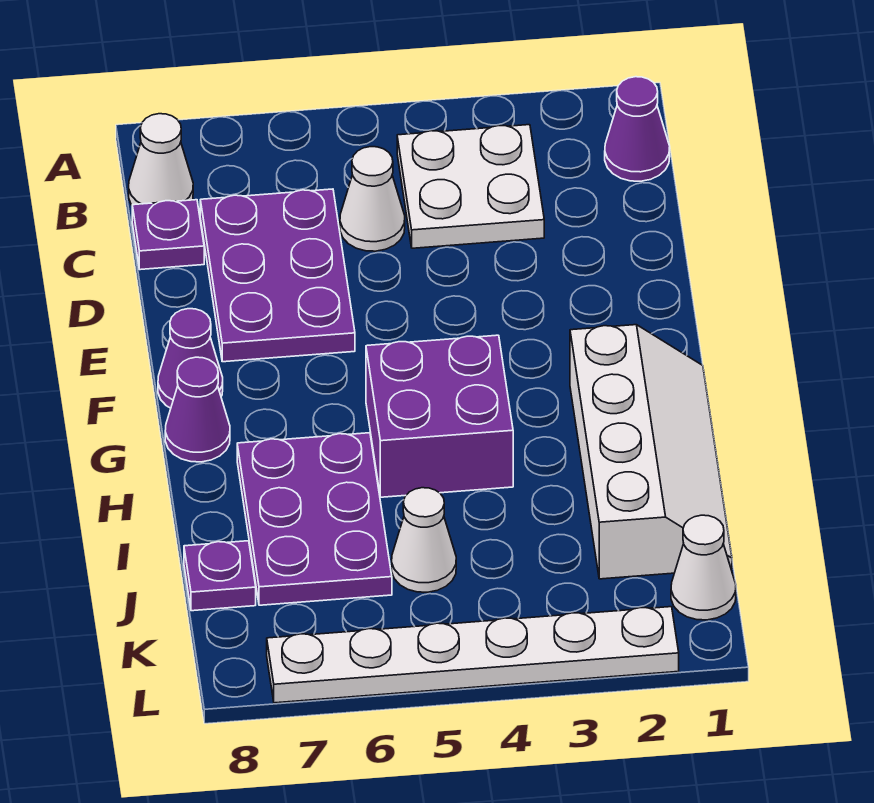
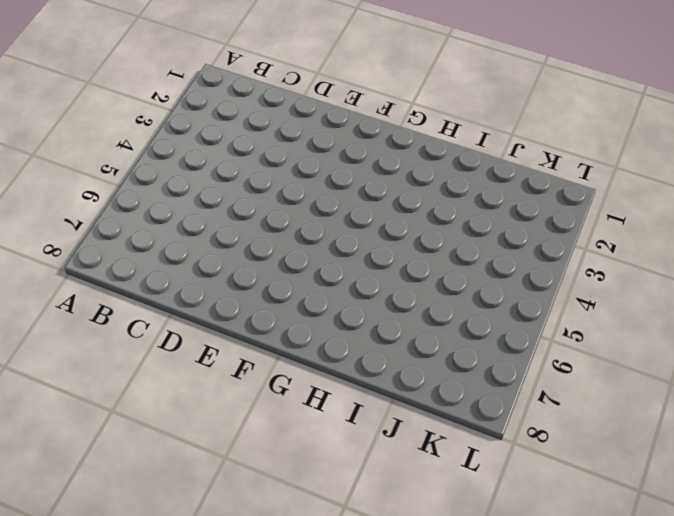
none -> purple 1x1 cone [605,77,670,181]
none -> white 2x2 plate [397,125,544,248]
none -> white 1x1 cone [129,114,193,205]

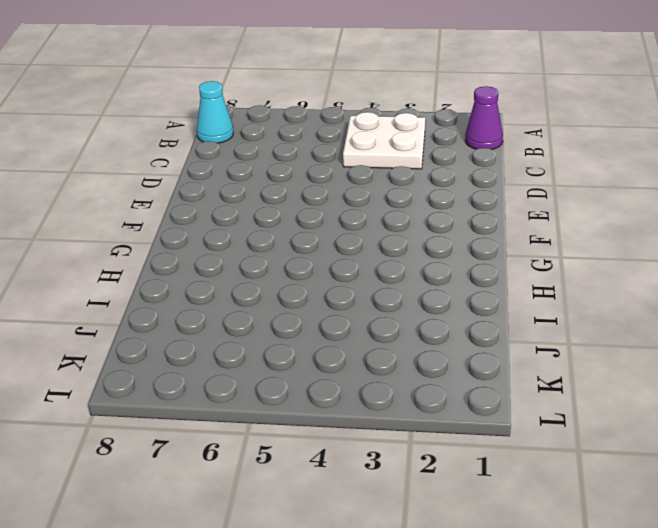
cyan 1x1 cone [197,81,233,143] -> white 1x1 cone [129,114,193,205]
none -> white 1x1 cone [340,147,405,251]
none -> purple 2x3 plate [200,189,355,362]
none -> purple 1x1 plate [132,200,204,270]

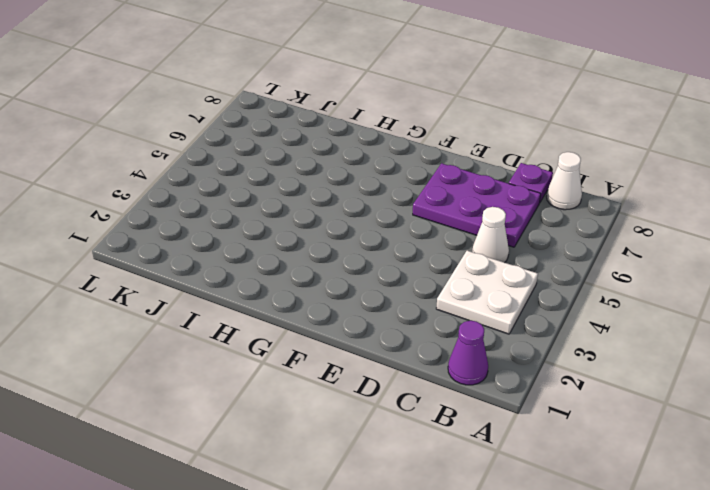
none -> purple 1x1 cone [158,309,223,408]
none -> white 2x4 slope [570,325,732,579]
none -> purple 2x2 brick [366,335,513,497]

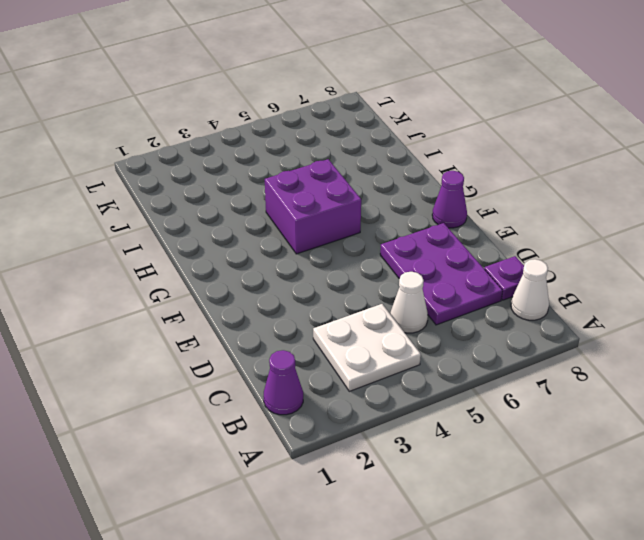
none -> white 2x4 slope [570,325,732,579]
none -> purple 1x1 cone [165,357,230,462]
none -> purple 2x3 plate [237,433,392,605]

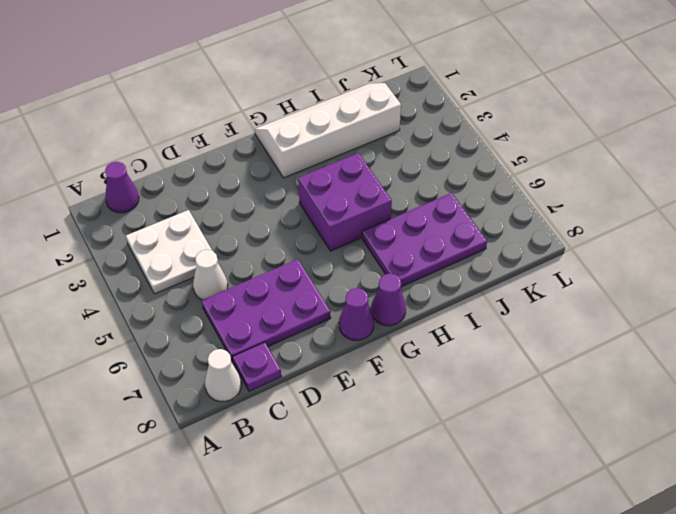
none -> white 1x1 cone [392,488,456,592]
none -> purple 1x1 plate [184,541,256,611]
none -> white 1x1 cone [671,515,736,620]

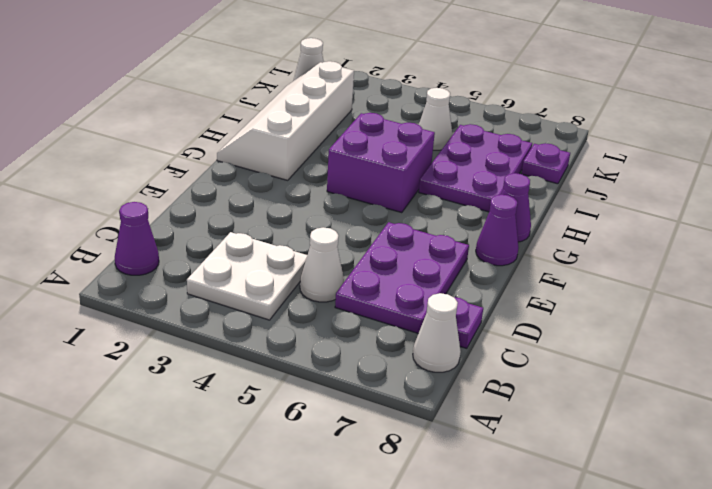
none -> white 1x6 plate [267,607,679,703]

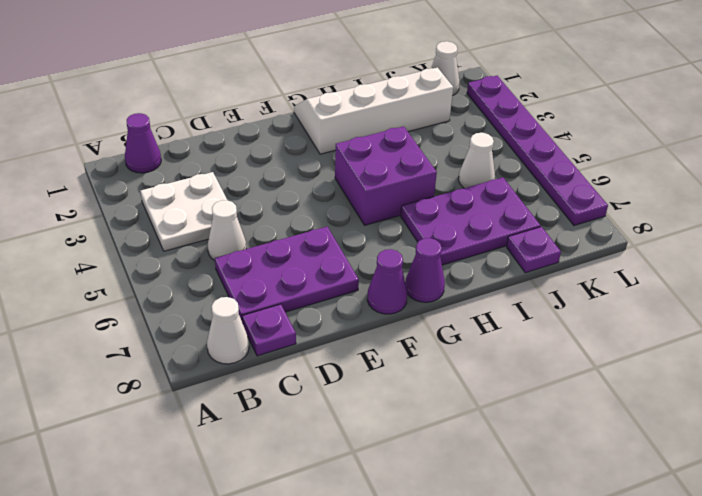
purple 1x6 plate [467,76,608,225] -> white 1x6 plate [267,607,679,703]

